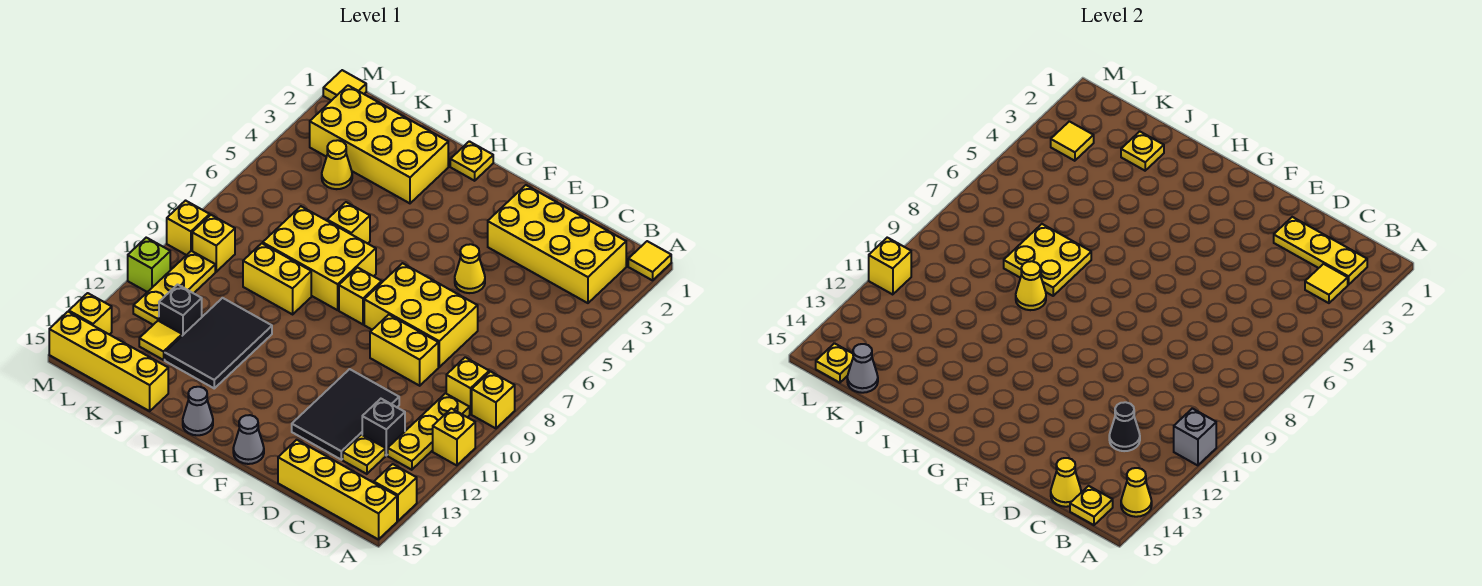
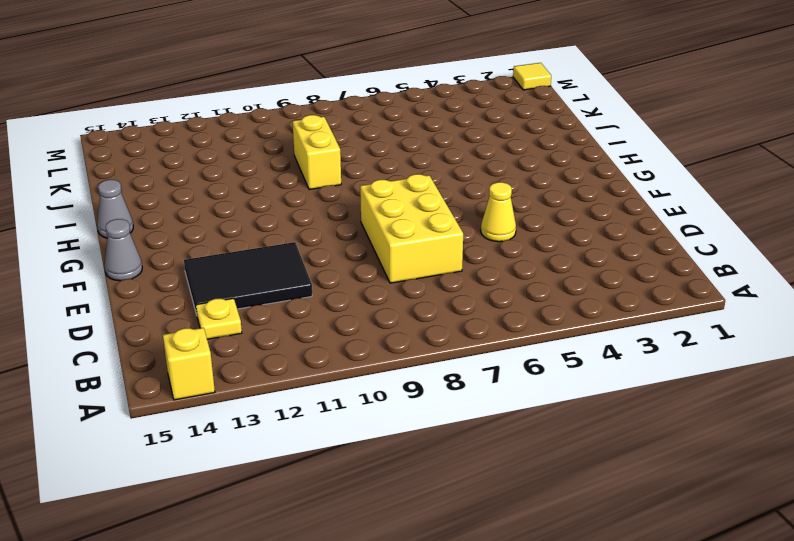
none -> yellow 1x1 tile [628,241,671,280]
none -> yellow 1x1 brick [472,372,515,428]
none -> yellow 1x1 brick [433,408,475,465]
none -> yellow 1x4 brick [278,440,397,539]

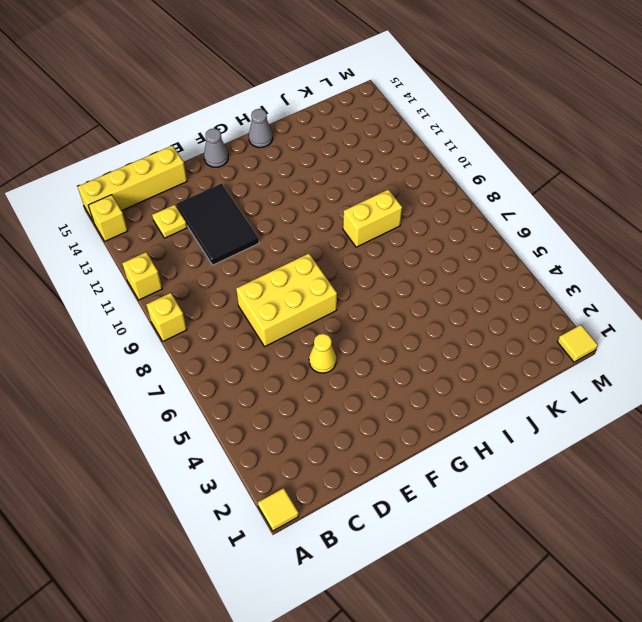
none -> yellow 2x4 brick [488,185,626,303]
none -> yellow 1x1 brick [446,357,489,414]
none -> yellow 1x3 plate [388,393,470,470]
none -> black 1x1 brick [362,399,405,455]

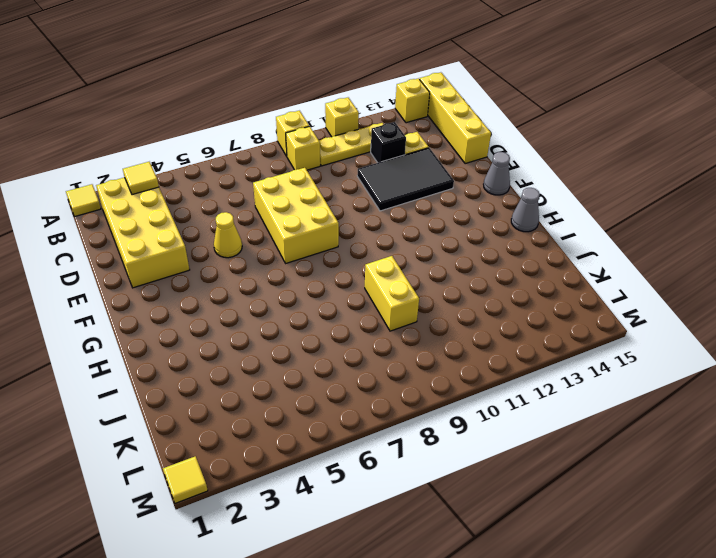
none -> yellow 1x2 brick [370,315,438,386]
none -> yellow 1x1 brick [339,268,382,324]
none -> yellow 1x1 plate [450,141,493,181]
none -> yellow 2x3 brick [263,206,376,310]

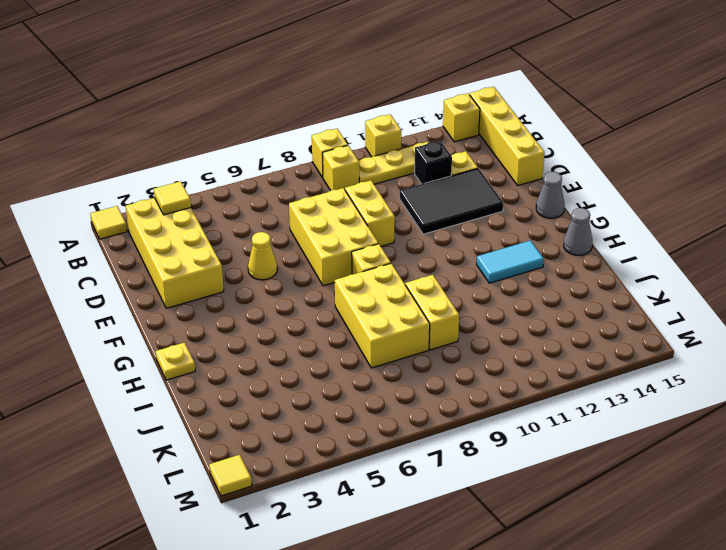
cyan 1x2 tile [477,240,544,283] -> none
none -> yellow 2x4 brick [310,85,448,203]
none -> yellow 1x1 brick [327,202,370,244]
none -> black 2x3 tile [165,298,272,388]
none -> yellow 1x4 brick [49,312,168,411]

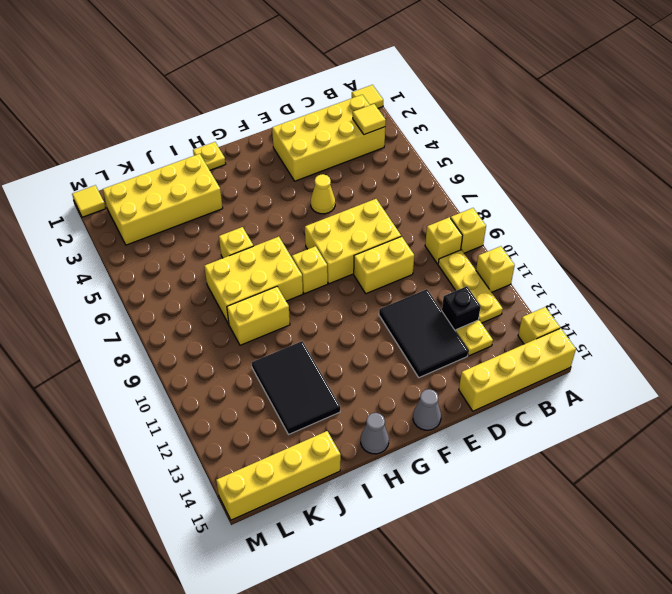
none -> yellow 1x1 cone [322,140,352,189]
none -> black 1x1 brick [159,285,202,336]
none -> yellow 1x1 tile [139,321,182,360]
none -> yellow 1x1 brick [192,215,235,272]

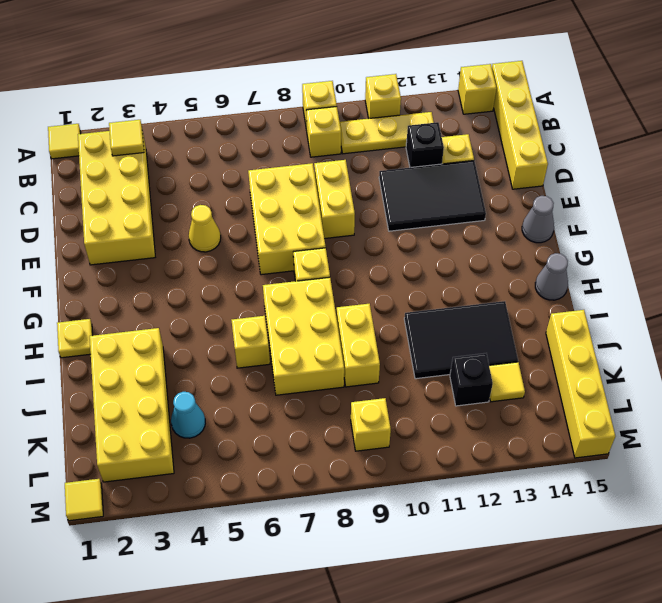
cyan 1x1 cone [171,392,205,438] -> yellow 1x1 cone [322,140,352,189]
none -> yellow 1x3 plate [133,251,215,325]
none -> yellow 1x1 brick [167,201,210,255]
none -> lime 1x1 brick [128,238,170,292]
none -> yellow 1x1 brick [69,293,112,335]

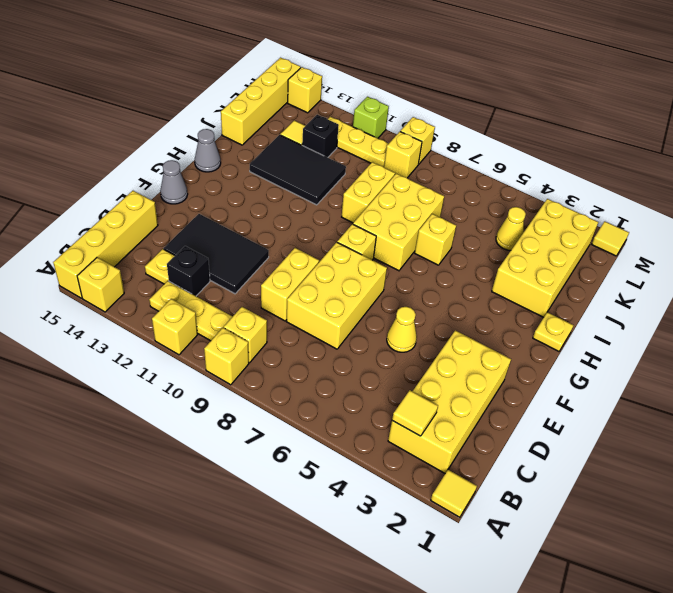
none -> grey 1x1 brick [1174,408,1216,465]
none -> yellow 1x1 cone [1121,468,1152,517]
none -> yellow 1x3 plate [1274,217,1367,285]
none -> yellow 1x1 plate [1070,486,1113,525]

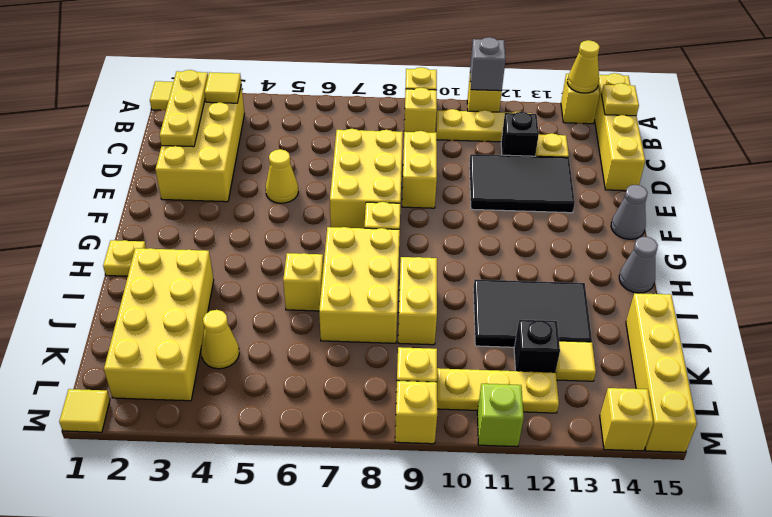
none -> black 1x1 cone [1109,402,1140,451]
none -> yellow 1x1 cone [1051,458,1081,507]
none -> yellow 2x2 plate [1004,224,1091,296]
none -> yellow 1x1 cone [1016,261,1046,310]

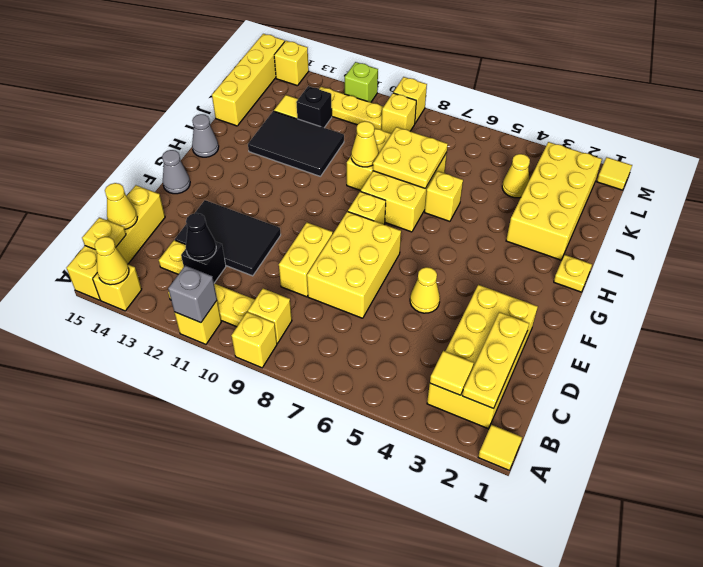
none -> yellow 1x1 plate [1121,131,1164,171]
none -> grey 1x1 cone [847,344,878,393]
none -> yellow 1x1 tile [1051,121,1094,161]
none -> yellow 1x1 plate [816,343,853,383]

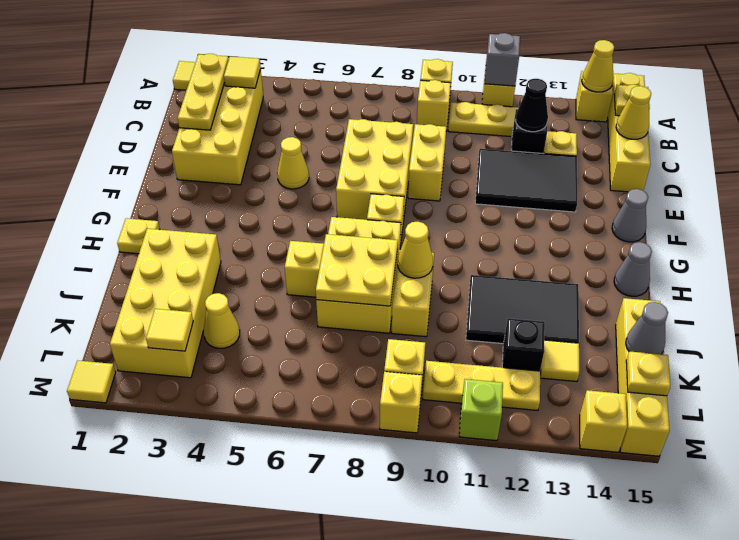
none -> yellow 1x1 plate [1121,131,1164,171]
none -> yellow 1x1 brick [869,238,911,295]

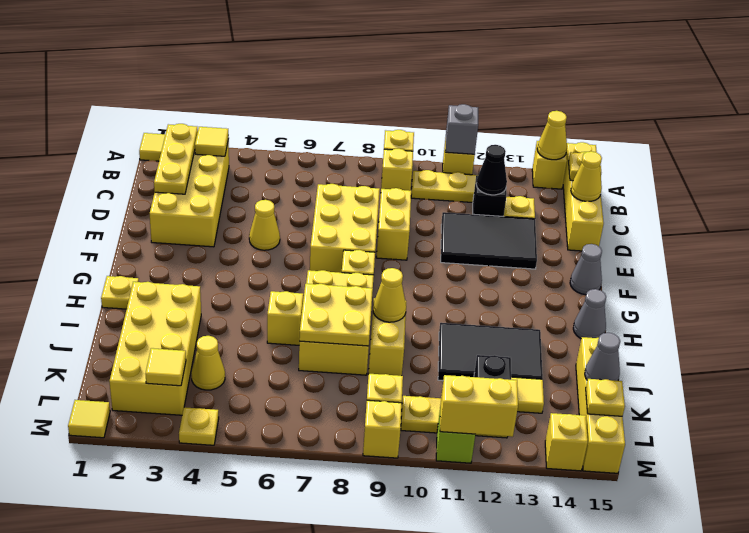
yellow 1x1 plate [179,407,219,445] -> yellow 1x1 plate moved to [1121,131,1164,171]
yellow 1x2 brick [440,375,518,437] -> yellow 1x1 brick [869,238,911,295]

